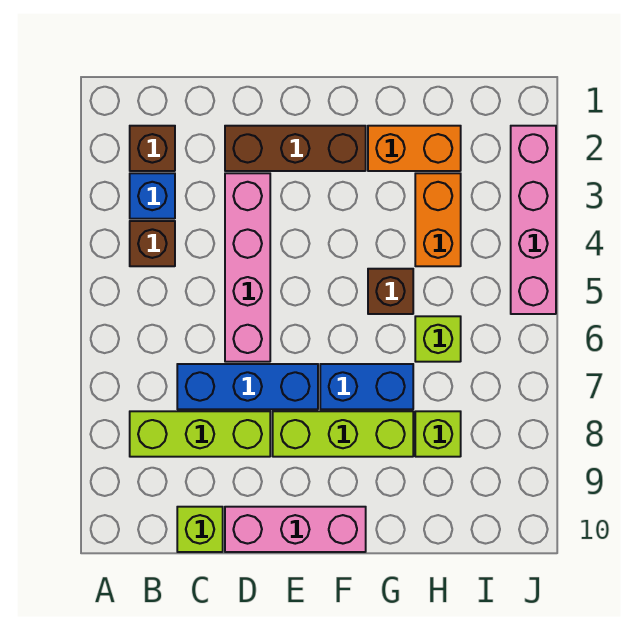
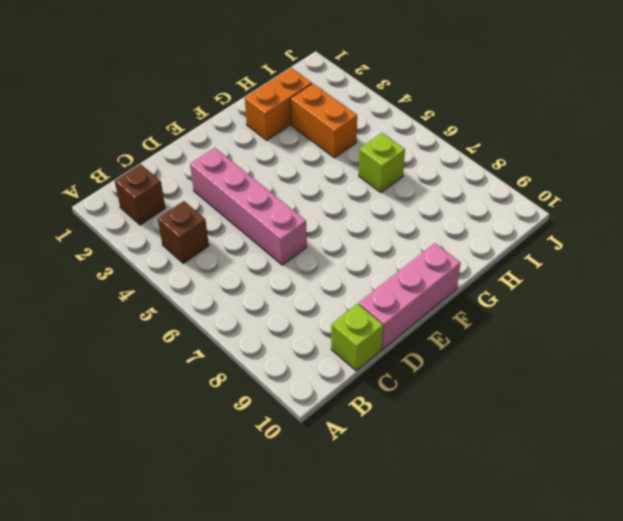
none -> blue 1x1 brick [130,173,175,219]
none -> lime 1x3 brick [130,411,270,457]
none -> blue 1x3 brick [177,364,318,409]

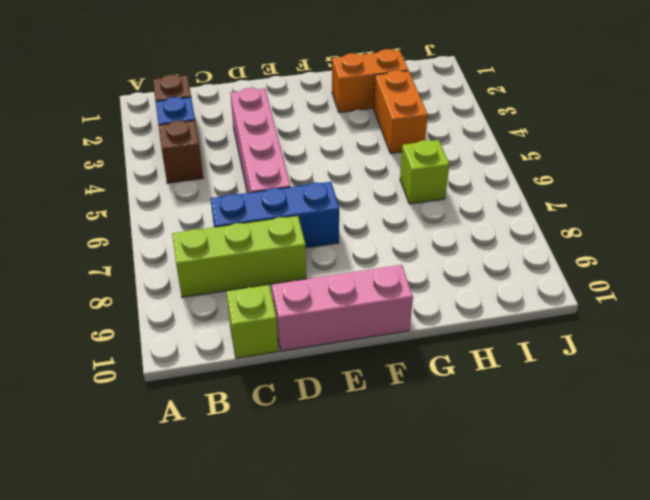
none -> brown 1x3 brick [225,126,366,171]
none -> lime 1x3 brick [273,411,413,457]
none -> blue 1x2 brick [320,364,413,409]

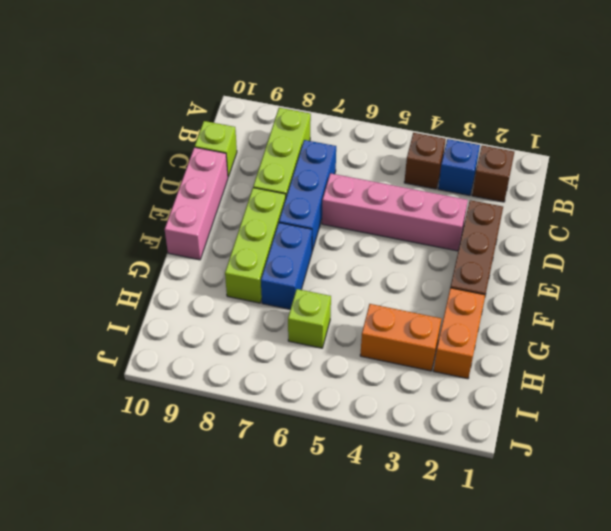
none -> brown 1x1 brick [368,269,413,314]
none -> lime 1x1 brick [415,411,461,457]
none -> pink 1x4 brick [511,126,556,314]

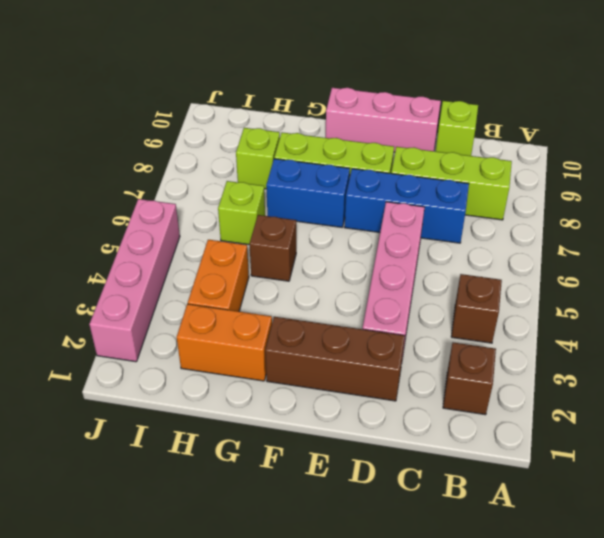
none -> blue 1x1 brick [130,173,175,219]

